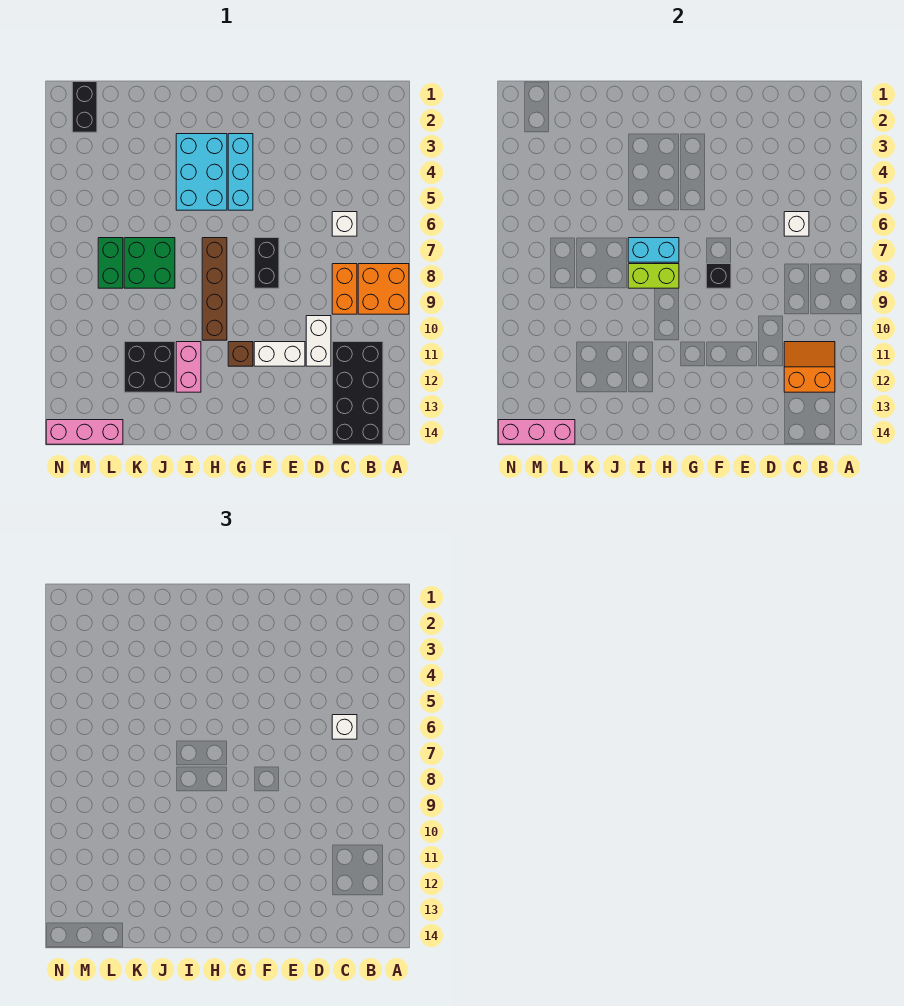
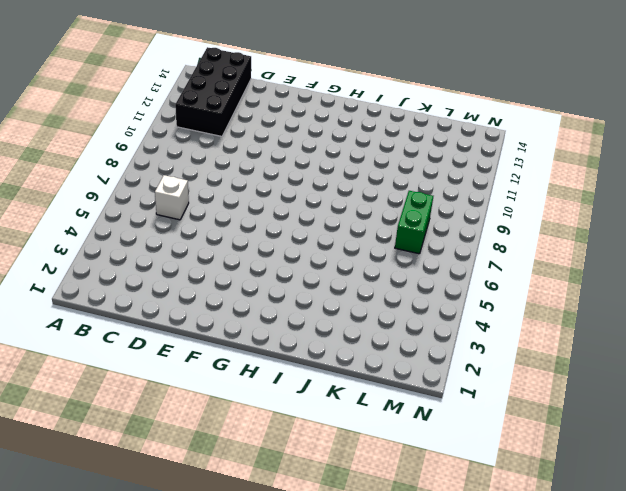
none -> orange 2x2 brick [358,264,409,314]
none -> orange 1x2 brick [332,264,357,314]
none -> white 1x2 brick [306,316,331,366]

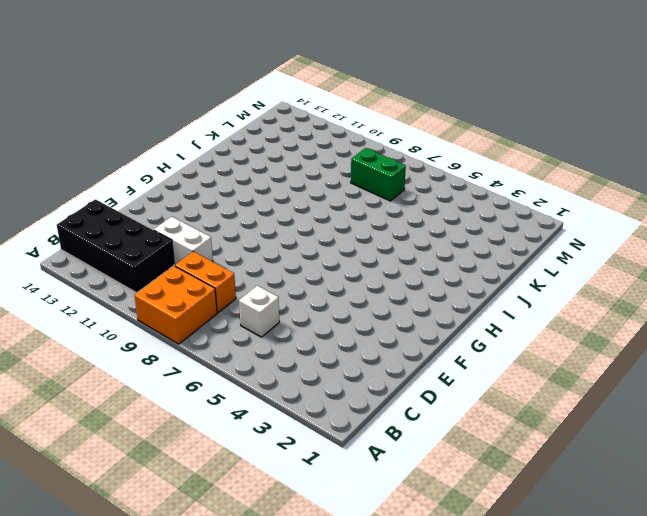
none -> white 1x2 brick [254,342,305,366]
none -> black 1x2 brick [254,238,279,288]
none -> cyan 1x3 brick [228,134,253,210]

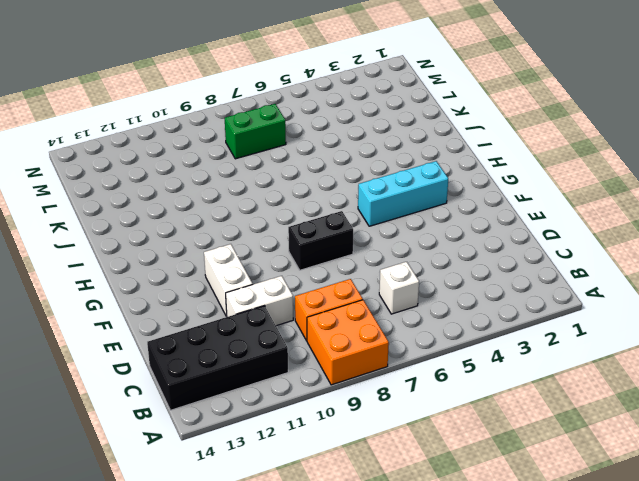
none -> brown 1x1 brick [228,342,253,366]
none -> cyan 2x3 brick [176,134,227,210]
none -> brown 1x4 brick [202,238,227,340]

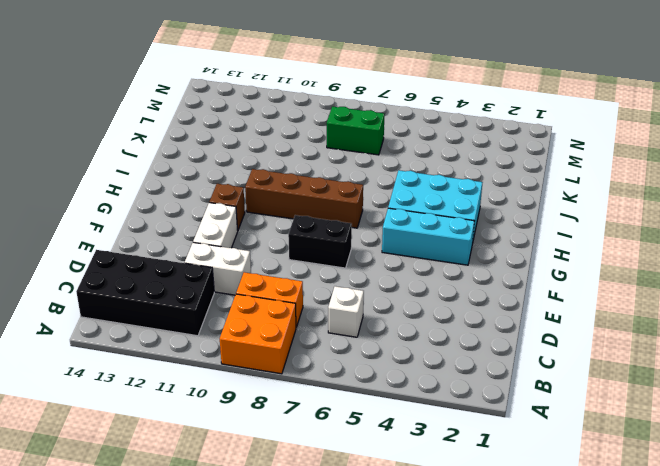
none -> pink 1x2 brick [176,342,201,392]
none -> green 2x2 brick [124,238,175,288]
none -> black 2x2 brick [124,342,175,392]

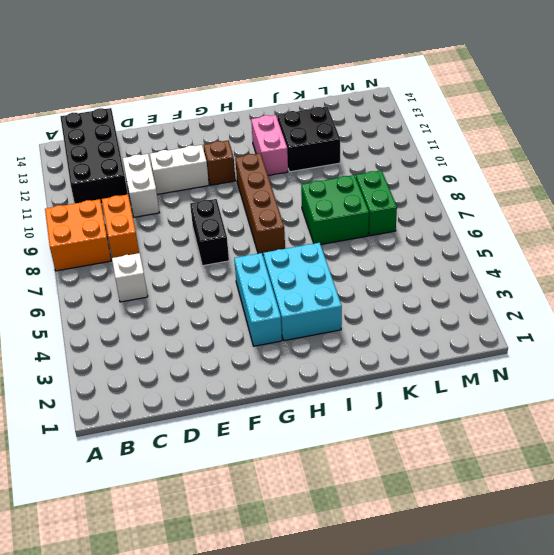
none -> pink 1x3 brick [46,420,123,444]
none -> black 1x2 brick [72,82,97,132]
none -> orange 2x2 slope [784,342,835,392]

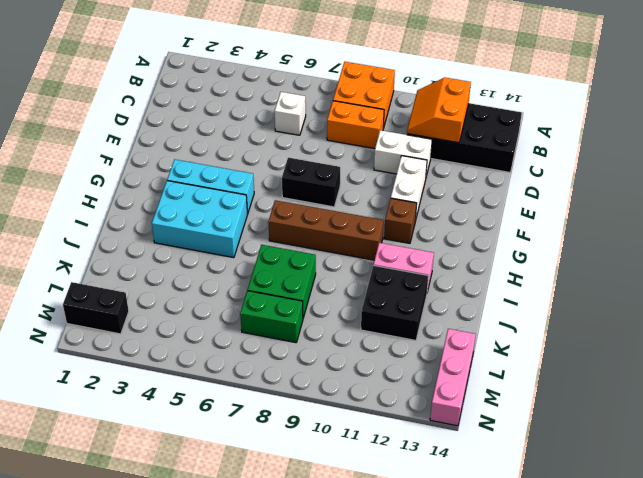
none -> white 1x1 brick [784,212,809,236]
none -> black 1x1 brick [706,264,731,288]
none -> cyan 1x2 brick [628,238,679,262]

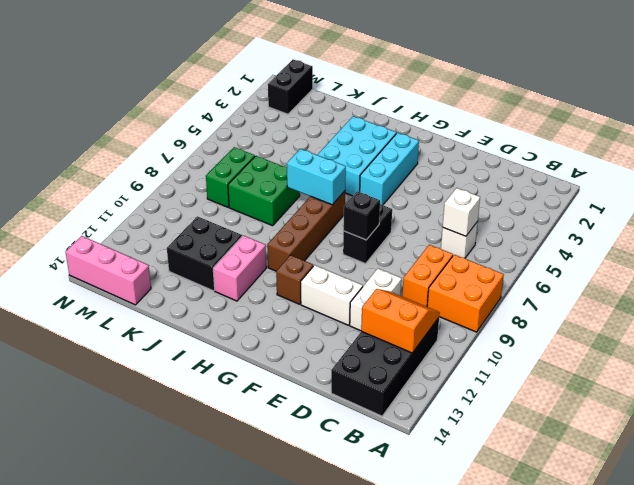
none -> lime 1x2 brick [628,264,679,288]
none -> pink 1x3 brick [498,420,575,444]
none -> white 1x1 brick [332,715,357,739]

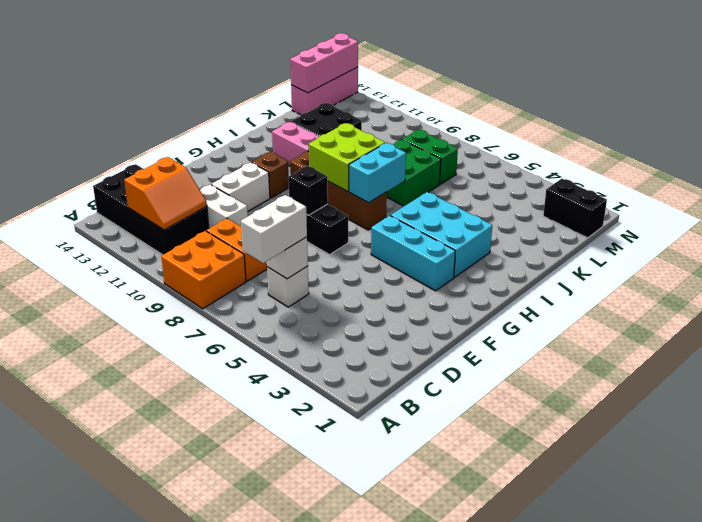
white 1x2 brick [241,195,307,263] -> white 1x1 brick [332,715,357,739]
lime 2x2 brick [309,123,385,192] -> lime 1x2 brick [628,264,679,288]

